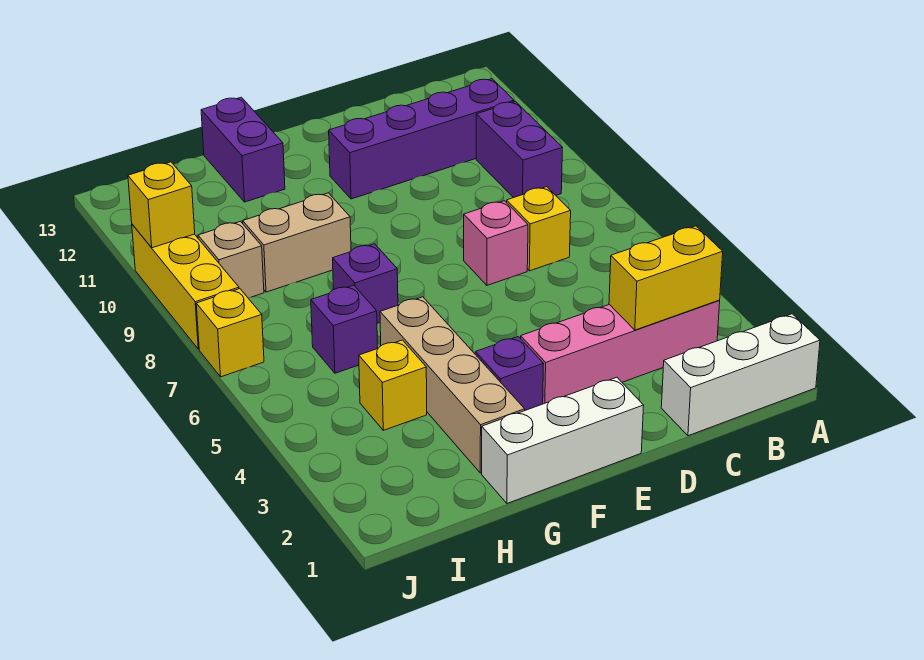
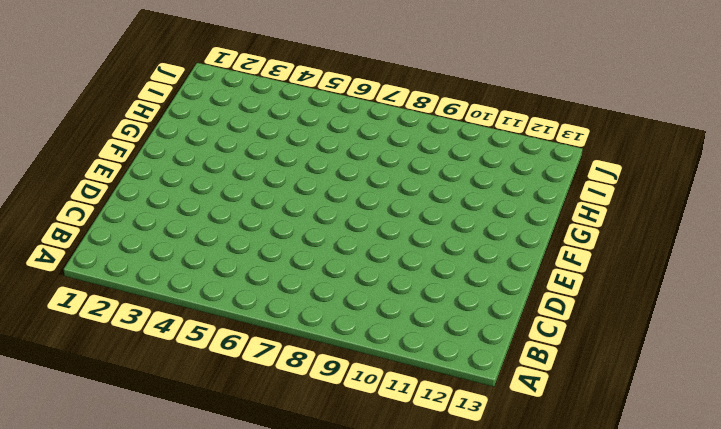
none -> white 1x3 brick [661,314,820,436]
none -> pink 1x4 brick [521,300,720,404]
none -> purple 1x2 brick [476,102,563,198]

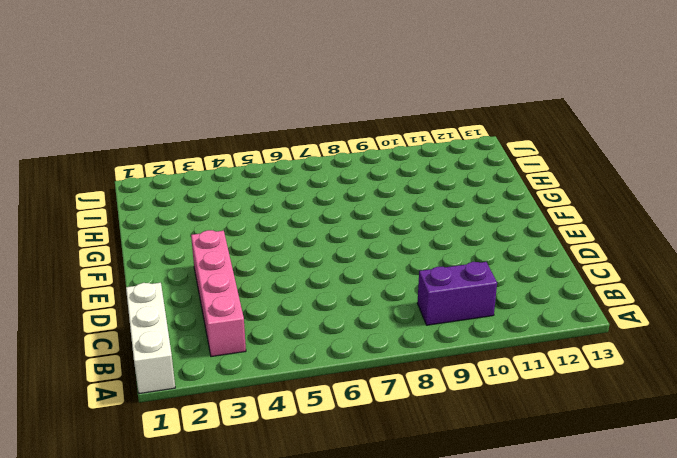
none -> purple 1x4 brick [329,79,514,199]
none -> yellow 1x1 brick [507,187,571,271]
none -> pink 1x1 brick [464,201,528,285]

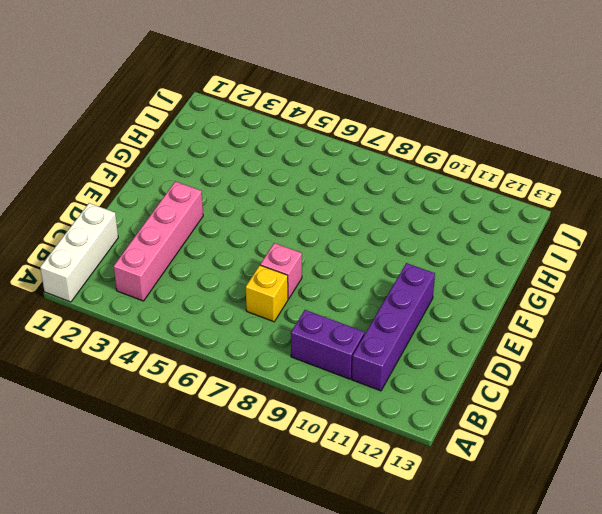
none -> white 1x3 brick [482,377,644,503]
none -> purple 1x1 brick [475,337,544,410]
none -> tan 1x4 brick [380,297,525,473]

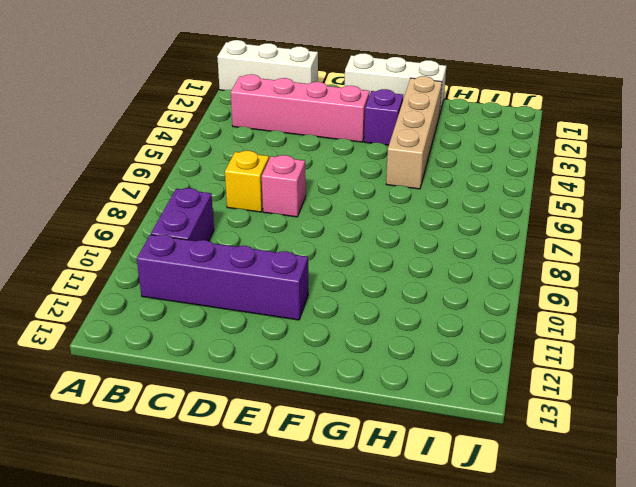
none -> purple 1x1 brick [333,244,398,323]
none -> tan 1x2 brick [243,193,351,292]
none -> purple 1x2 brick [201,97,285,202]

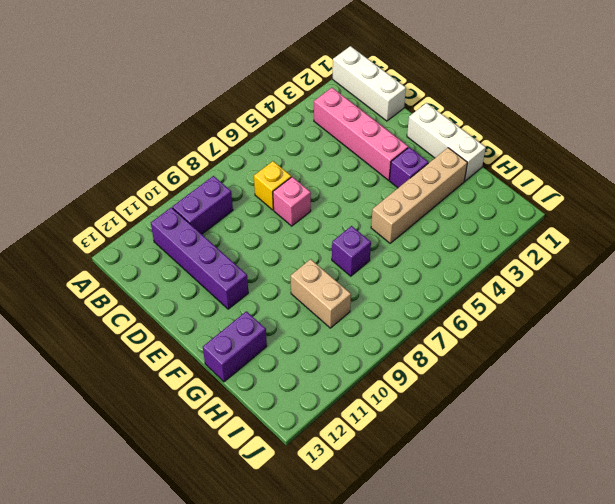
none -> yellow 1x1 brick [359,340,427,430]
none -> purple 1x1 brick [311,285,378,373]
none -> tan 1x1 brick [198,221,264,298]

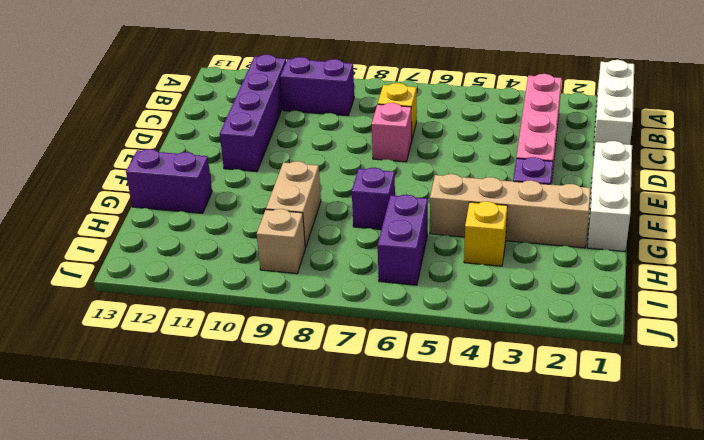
purple 1x2 brick [378,195,428,285] -> purple 1x1 brick [311,285,378,373]
none -> yellow 1x1 brick [196,289,264,377]
none -> yellow 1x3 brick [132,224,239,349]
none -> yellow 1x2 brick [609,226,723,330]

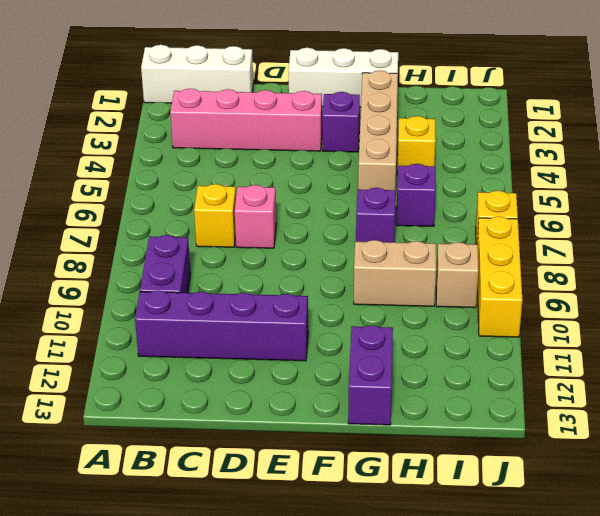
none -> yellow 1x2 brick [609,226,723,330]
none -> yellow 1x1 brick [128,162,195,248]

